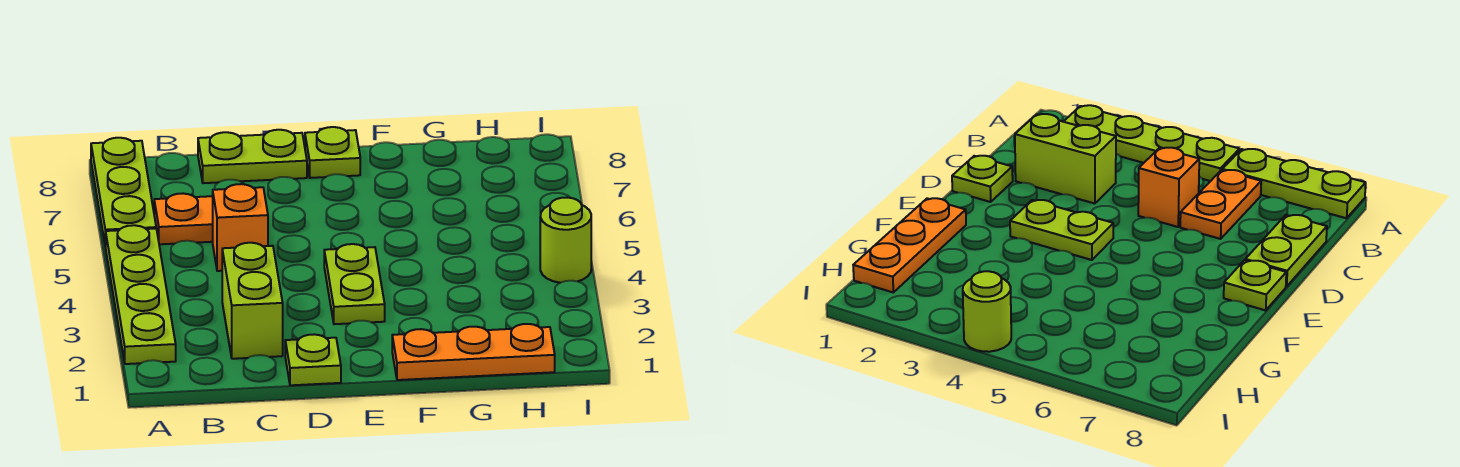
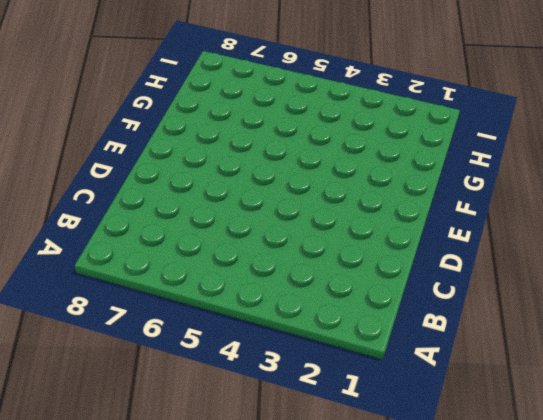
none -> lime 1x4 plate [106,225,176,364]
none -> lime 1x3 plate [91,138,156,247]

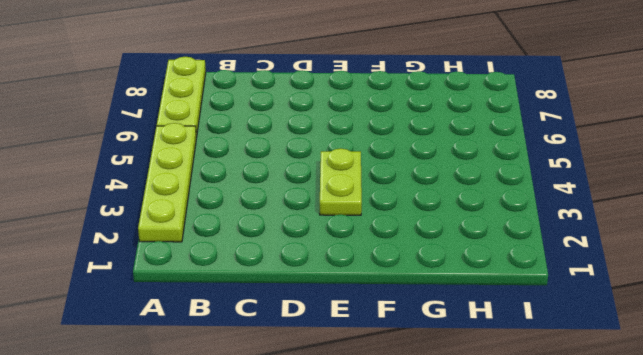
none -> orange 1x2 plate [154,193,213,244]
none -> lime 1x2 brick [222,243,283,359]

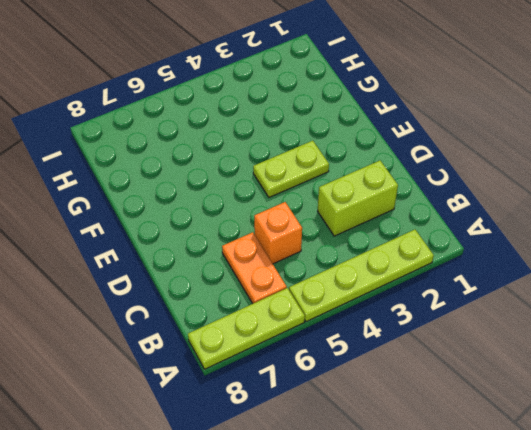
none -> lime 1x2 plate [198,130,307,183]
none -> lime 1x1 plate [285,334,341,385]

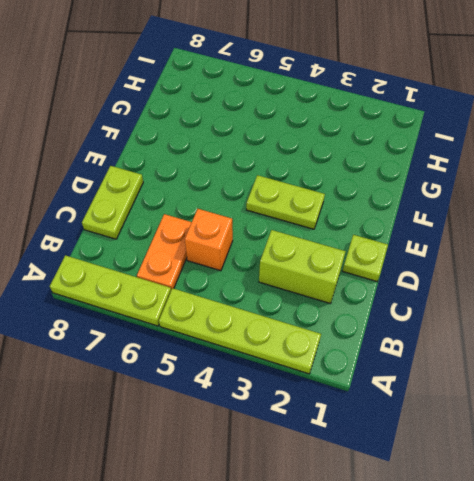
none -> lime 1x1 plate [305,127,360,178]
none -> orange 1x3 plate [392,324,555,380]

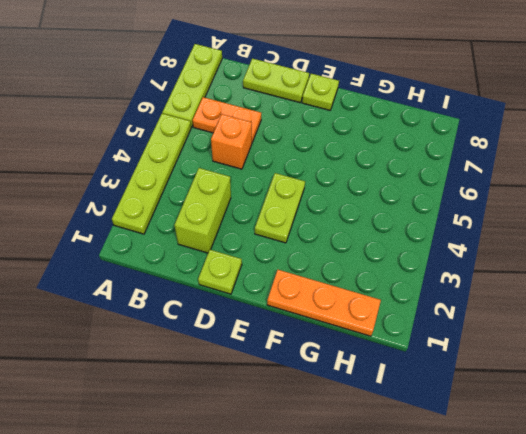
none -> lime 1x1 round brick [540,198,591,283]

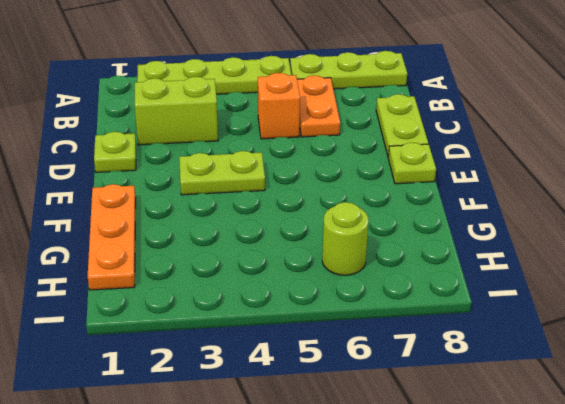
lime 1x1 round brick [322,202,368,275] -> lime 1x1 round brick moved to [540,198,591,283]

